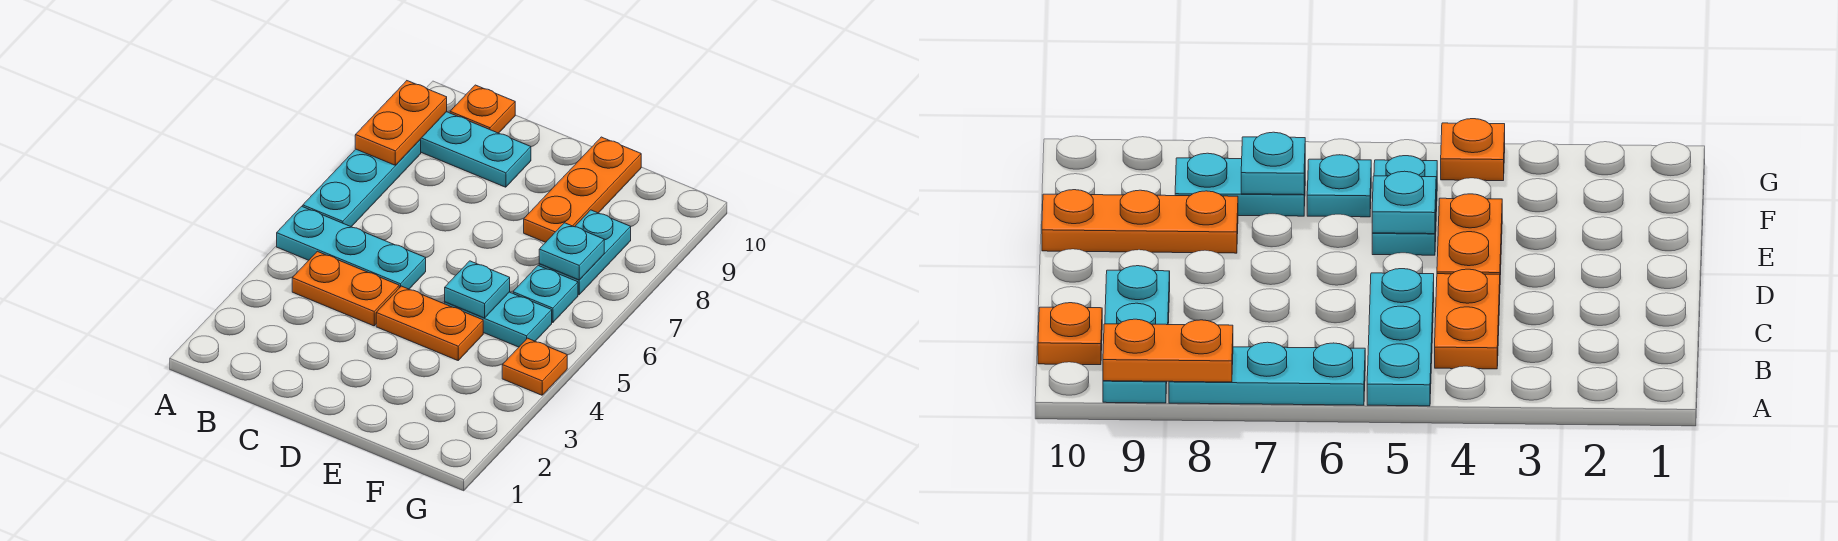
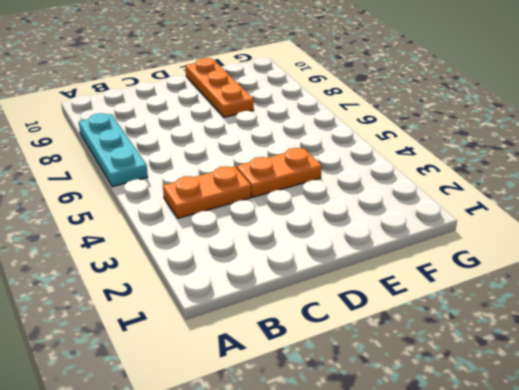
none -> cyan 1x3 plate [277,206,426,289]
none -> cyan 1x3 plate [420,112,531,187]
none -> orange 1x1 plate [450,85,515,133]

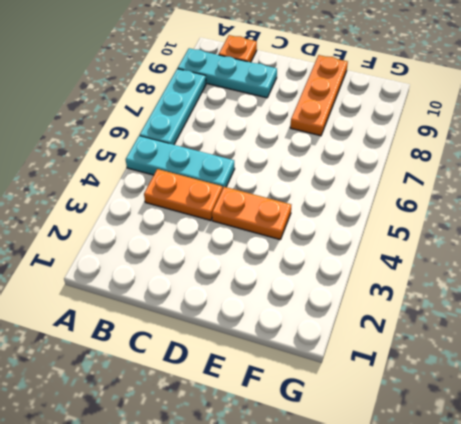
none -> cyan 1x2 plate [445,292,552,347]
none -> cyan 1x1 plate [513,266,578,323]
none -> cyan 1x2 plate [539,210,631,295]

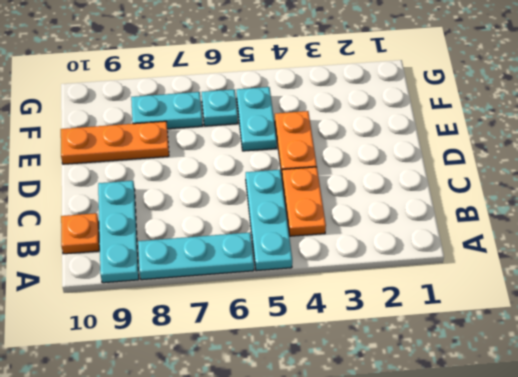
none -> orange 1x1 plate [502,338,567,395]
none -> orange 1x2 plate [355,81,447,165]
none -> cyan 1x1 plate [445,261,510,318]

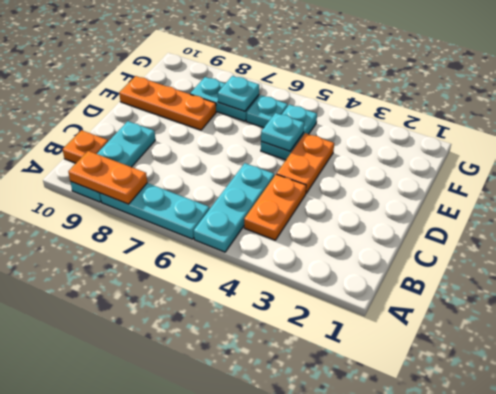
none -> orange 1x1 plate [502,338,567,395]

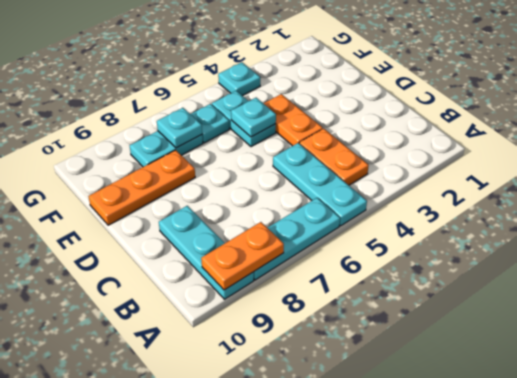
cyan 1x1 plate [218,62,260,96] -> orange 1x1 plate [502,338,567,395]
none -> orange 1x1 plate [450,85,515,133]

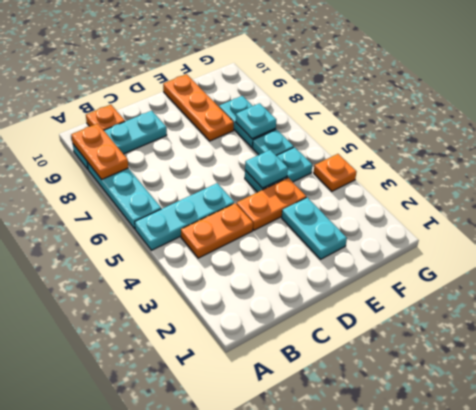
cyan 1x2 plate [282,197,347,259] -> none

